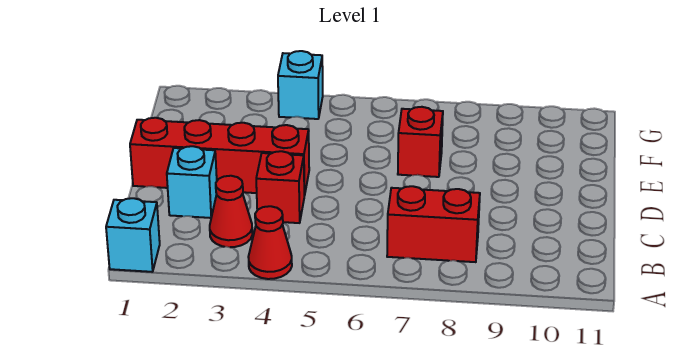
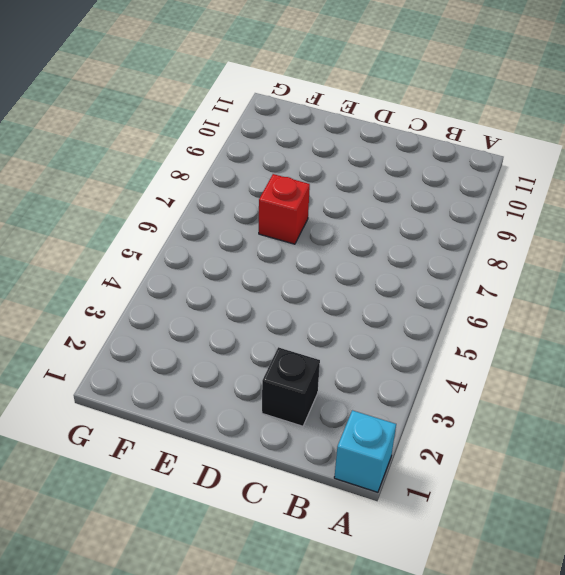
black 1x1 brick [262,347,320,426] -> cyan 1x1 brick [167,146,217,218]
none -> red 1x1 cone [248,206,292,279]
none -> red 1x1 cone [210,176,252,247]

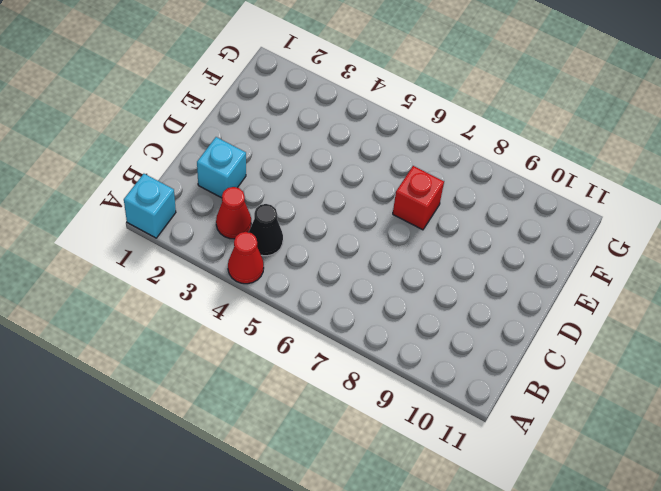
black 1x1 cone [249,204,283,256] -> none
none -> red 1x2 brick [387,186,480,262]
none -> red 1x1 brick [256,151,304,223]

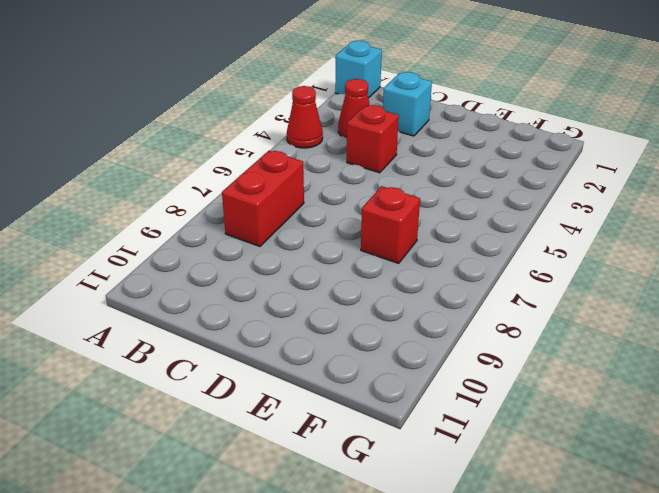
none -> red 1x4 brick [130,118,309,196]
none -> cyan 1x1 brick [278,51,323,119]

